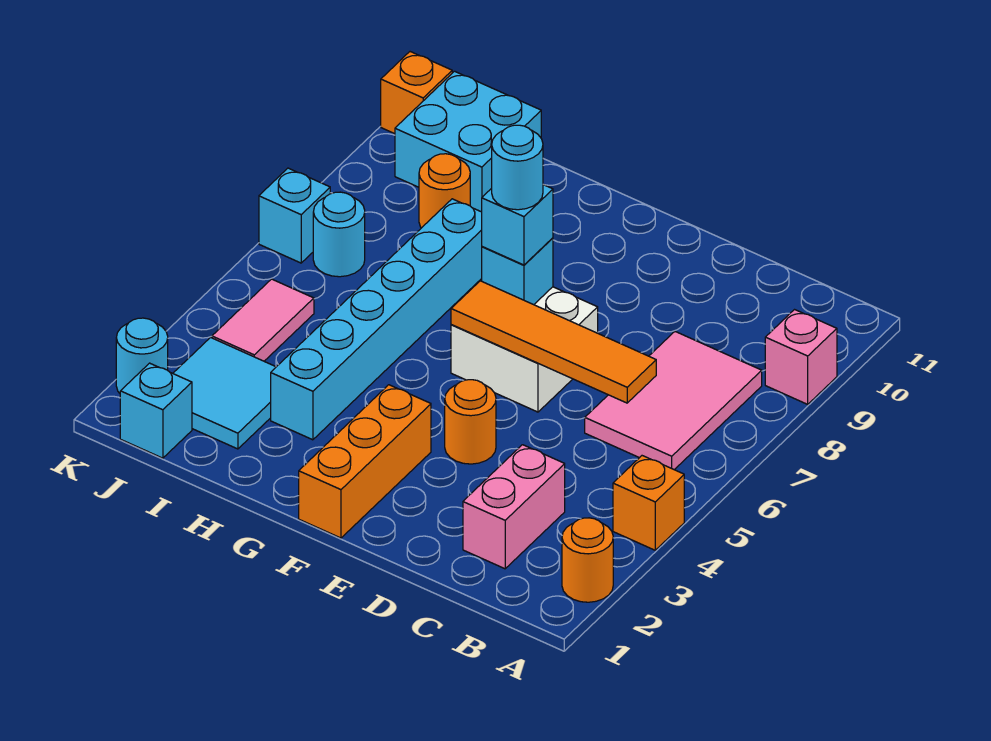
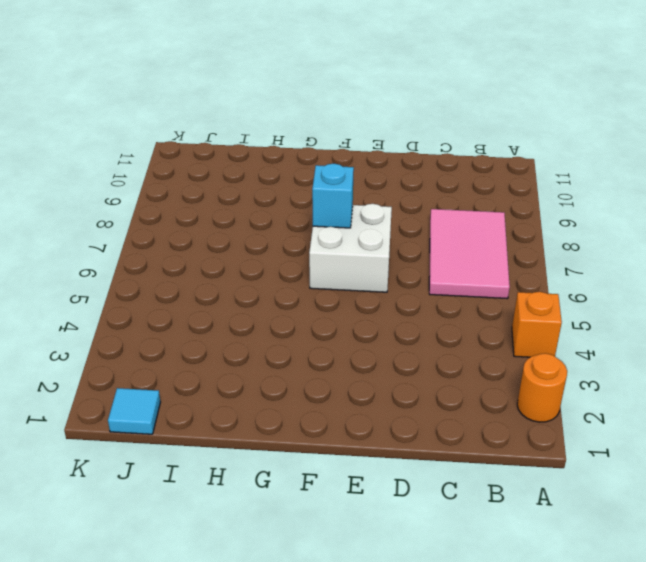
cyan 1x1 tile [108,388,160,434] -> cyan 1x1 brick [120,363,192,458]
none -> pink 1x1 brick [765,310,837,404]
none -> pink 1x2 brick [463,445,565,569]
none -> orange 1x1 round brick [445,380,496,464]

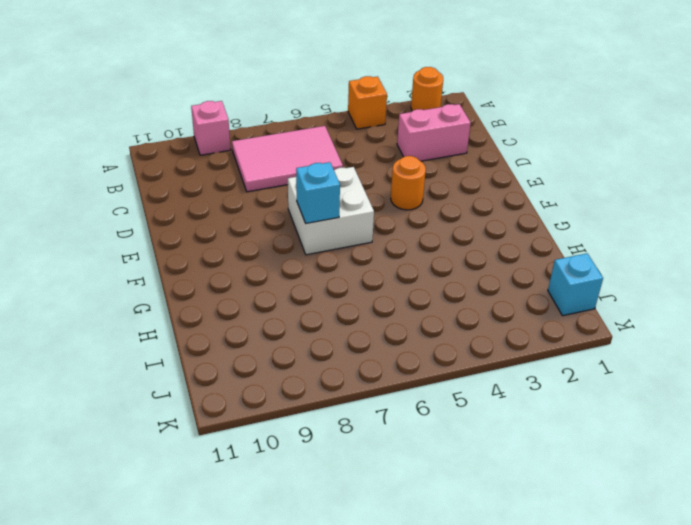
none -> orange 1x3 brick [299,385,431,538]
none -> cyan 1x6 brick [271,199,482,440]
none -> cyan 2x2 tile [173,338,276,449]

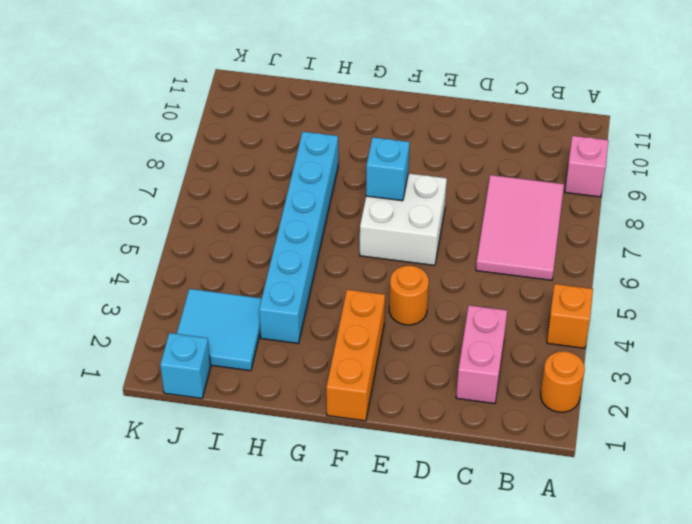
none -> orange 1x1 round brick [419,154,470,228]
none -> cyan 2x2 brick [395,71,541,212]
none -> pink 1x2 tile [212,279,314,361]

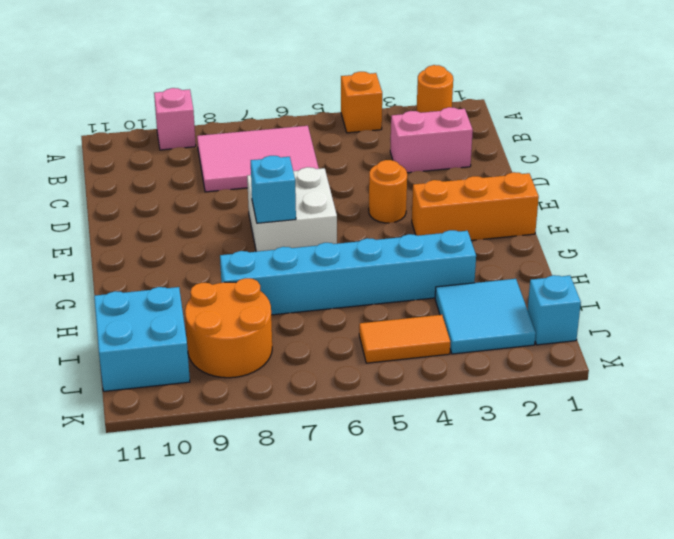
orange 2x2 round brick [185,278,272,378] -> orange 1x1 round brick [419,154,470,228]
orange 1x2 tile [359,315,450,363] -> pink 1x2 tile [212,279,314,361]
none -> cyan 1x1 round brick [313,192,365,277]
none -> cyan 1x1 round brick [116,318,168,393]
none -> cyan 1x1 brick [259,168,330,263]

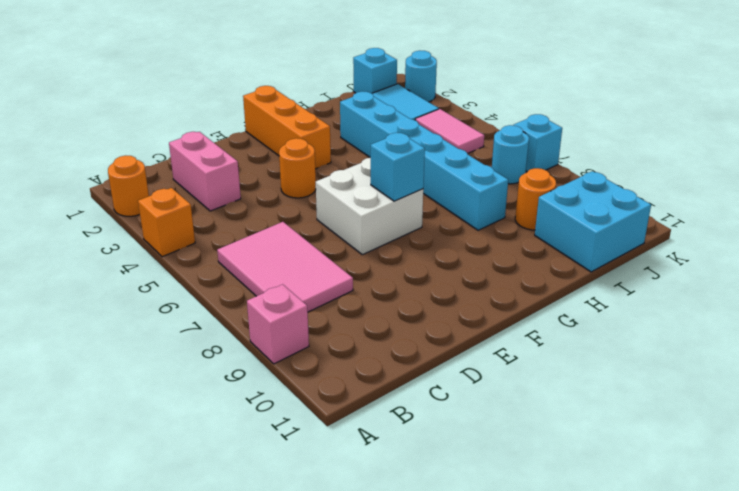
none -> orange 1x1 brick [381,52,452,134]
none -> orange 1x4 tile [451,281,656,403]
none -> cyan 1x1 brick [482,185,553,265]

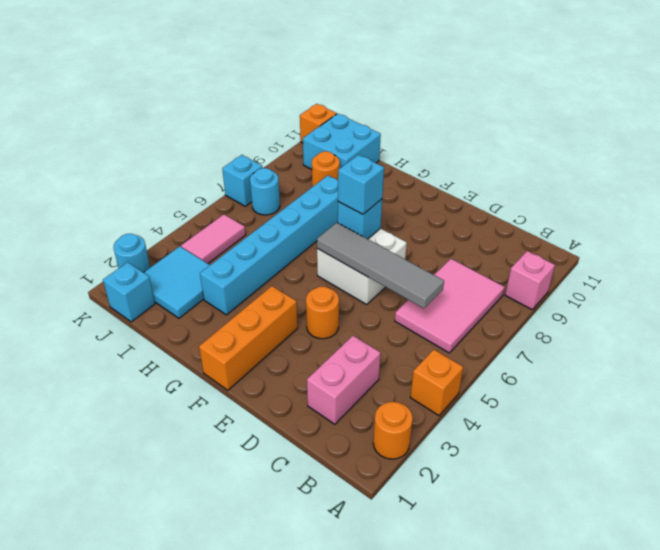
grey 1x4 tile [317,223,444,308] -> orange 1x4 tile [451,281,656,403]
none -> cyan 1x1 round brick [492,125,543,210]

